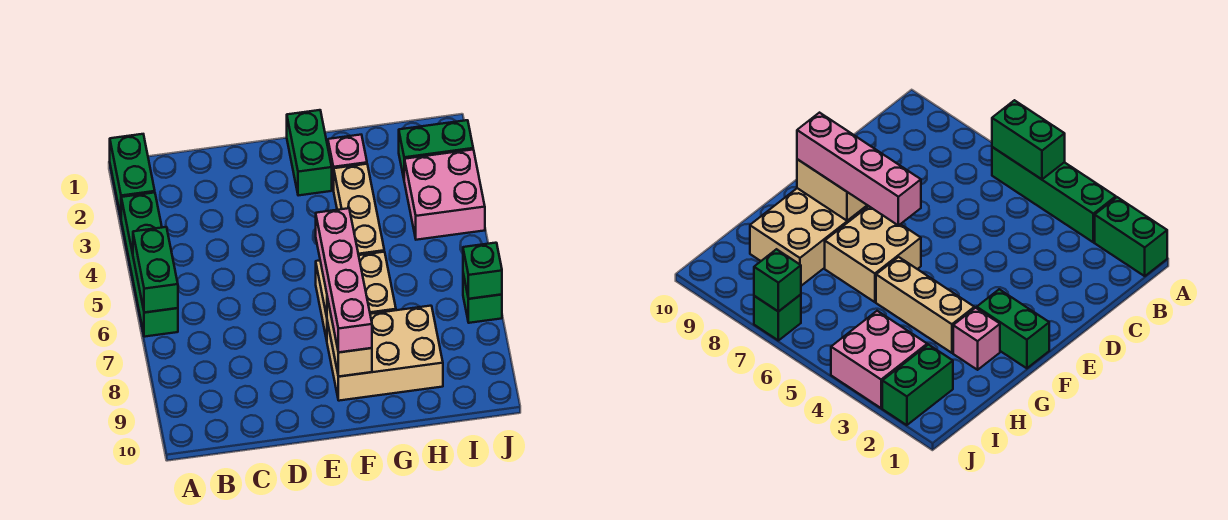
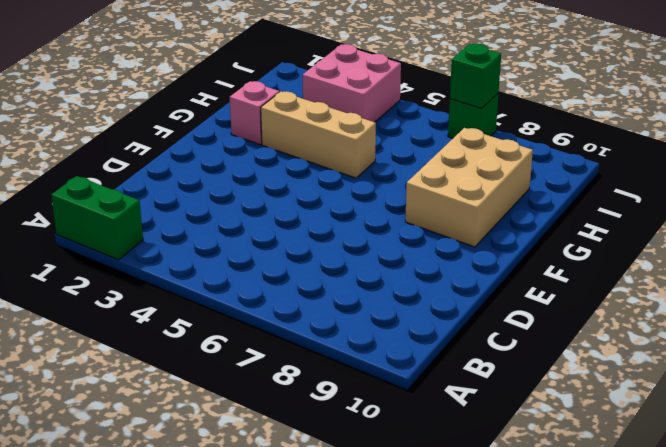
none -> green 1x4 brick [121,193,178,337]
none -> green 1x2 brick [287,110,332,196]
none -> tan 2x2 brick [316,252,396,340]

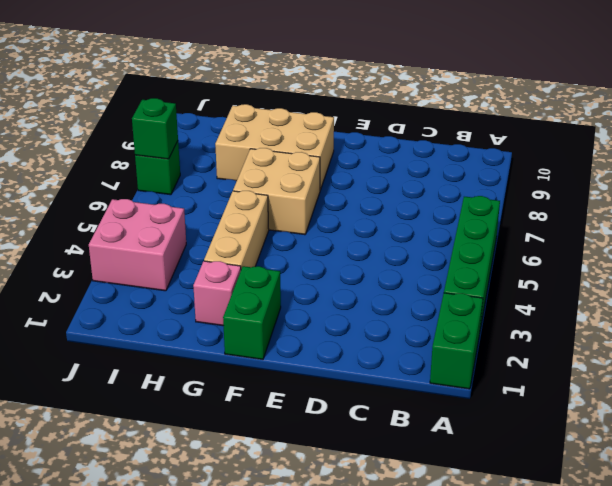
none -> green 1x2 brick [399,120,473,178]
none -> green 1x2 brick [133,227,178,313]
none -> tan 1x2 brick [327,297,372,377]

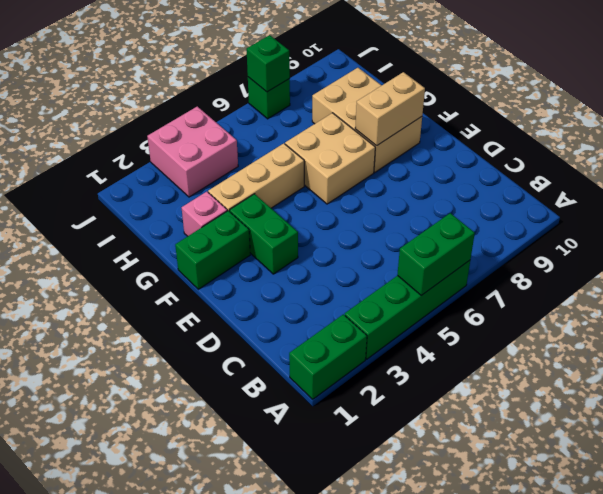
green 1x2 brick [230,194,298,274] -> green 1x2 brick moved to [399,120,473,178]
none -> pink 1x4 brick [316,208,372,352]

